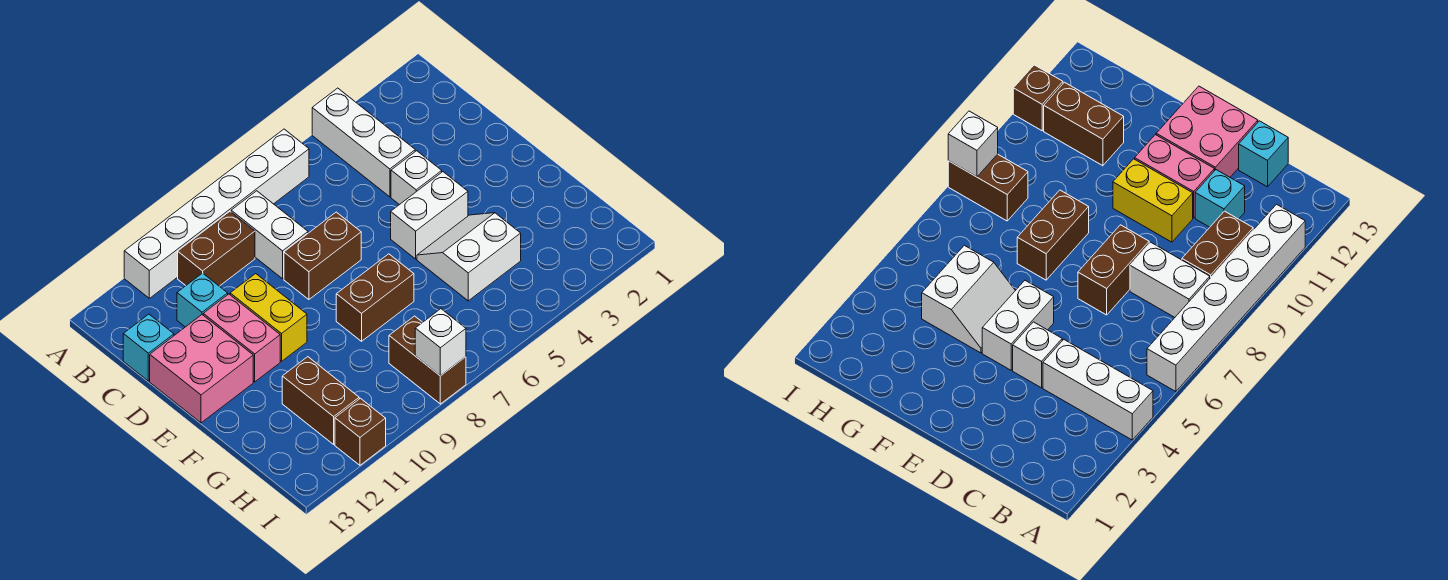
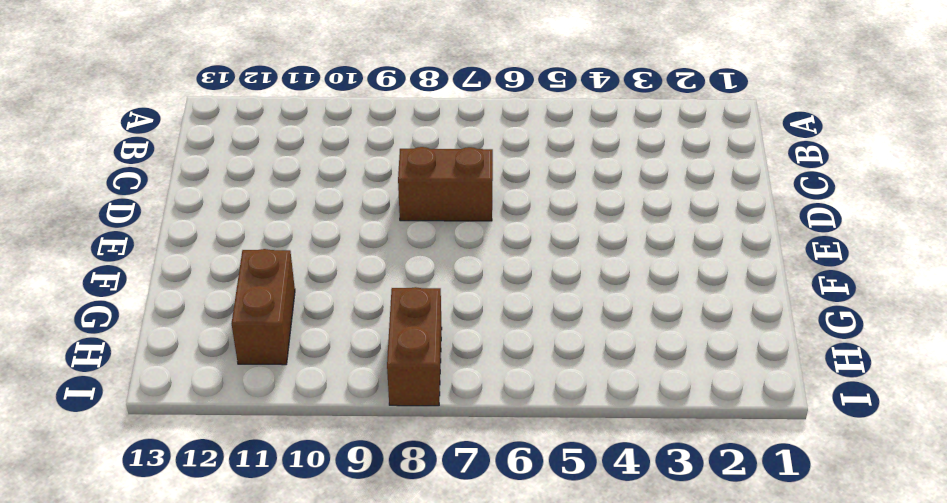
none -> white 1x3 brick [312,88,415,197]
none -> white 1x6 brick [124,129,309,298]
none -> white 1x2 brick [231,191,308,279]

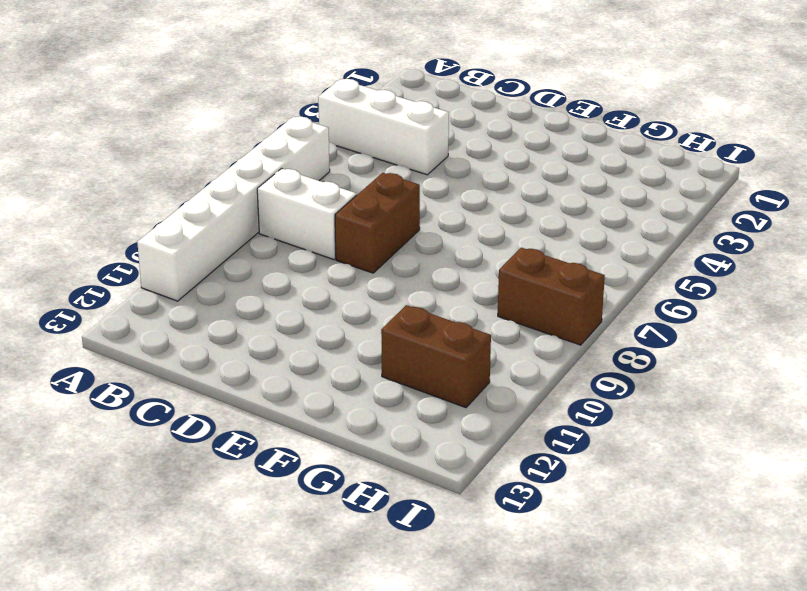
none -> brown 1x2 brick [178,212,255,286]
none -> cyan 1x1 brick [177,273,228,327]
none -> cyan 1x1 brick [123,314,174,381]

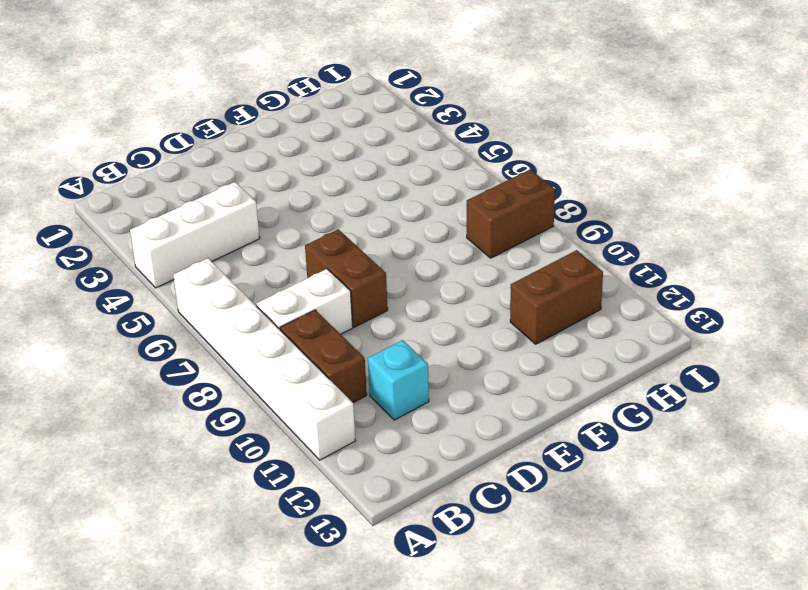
none -> cyan 1x1 brick [123,314,174,381]
none -> white 1x1 brick [391,151,442,205]
none -> yellow 1x2 brick [230,274,307,361]

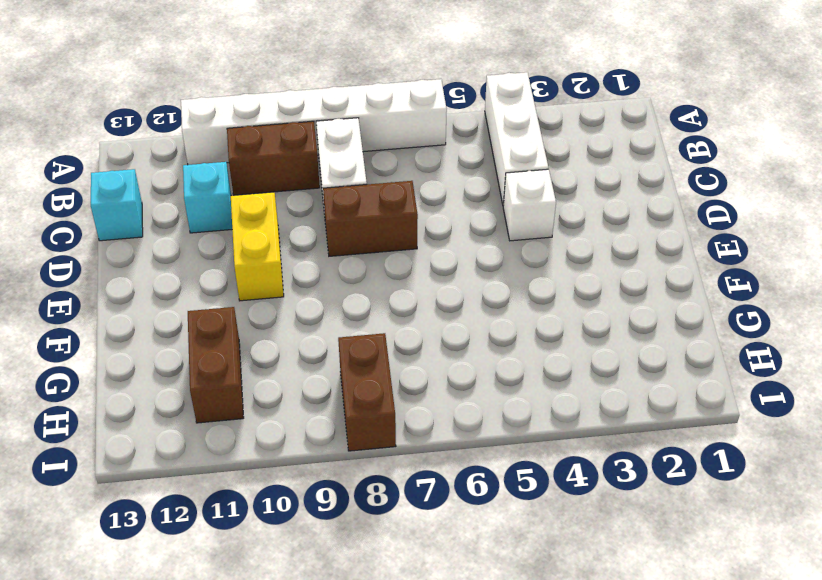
none -> pink 1x2 brick [203,294,280,382]
none -> pink 2x2 brick [150,315,253,423]
none -> white 1x2 brick [391,172,468,259]

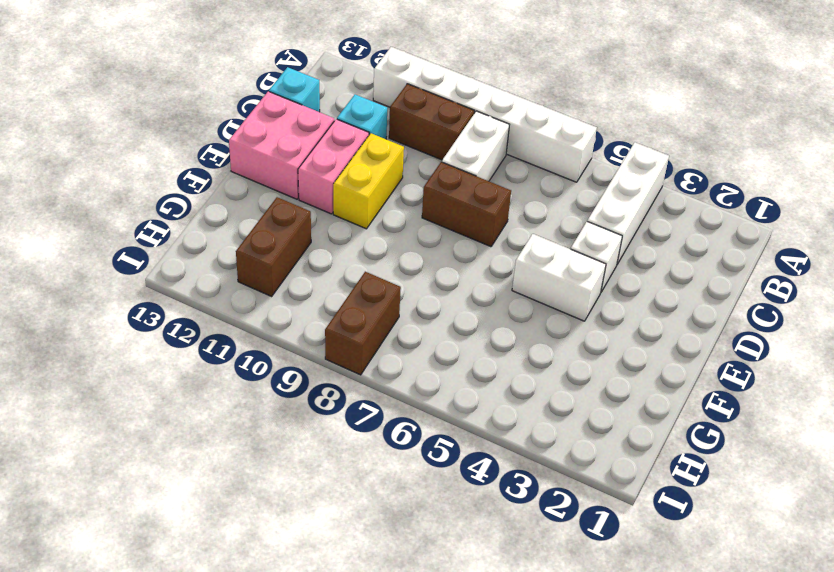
none -> white 2x2 slope [417,213,521,301]
none -> brown 1x2 brick [336,254,414,341]
none -> brown 1x1 brick [335,398,386,465]

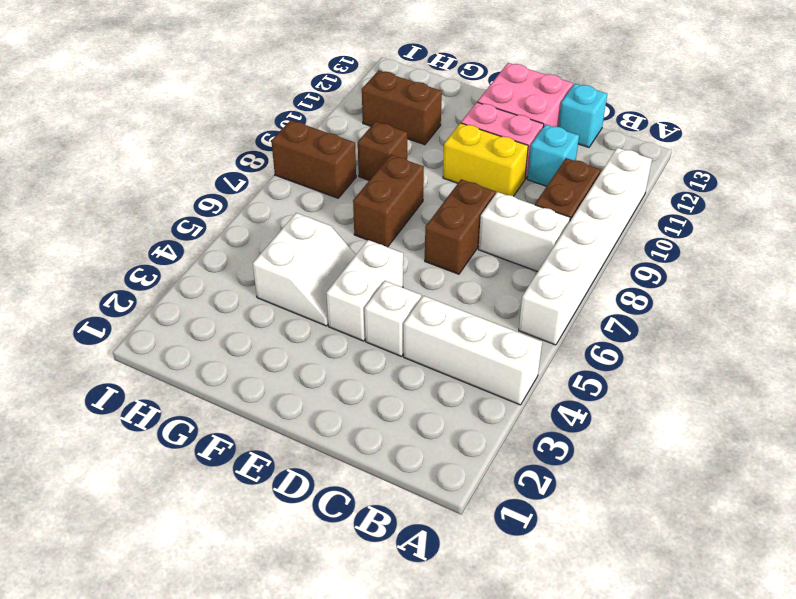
brown 1x1 brick [358,122,407,180] -> brown 1x1 brick moved to [335,398,386,465]
none -> white 1x1 brick [415,309,466,376]

